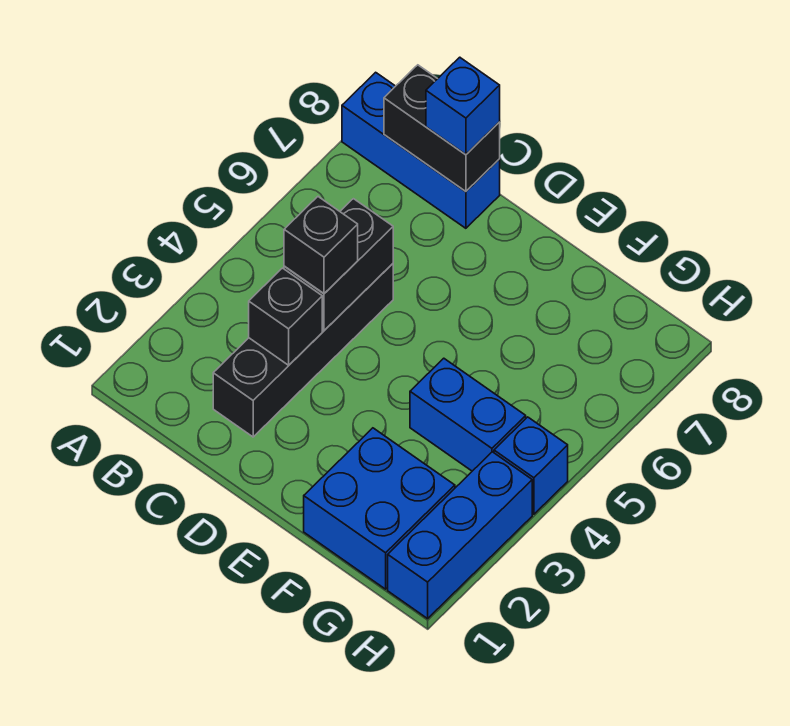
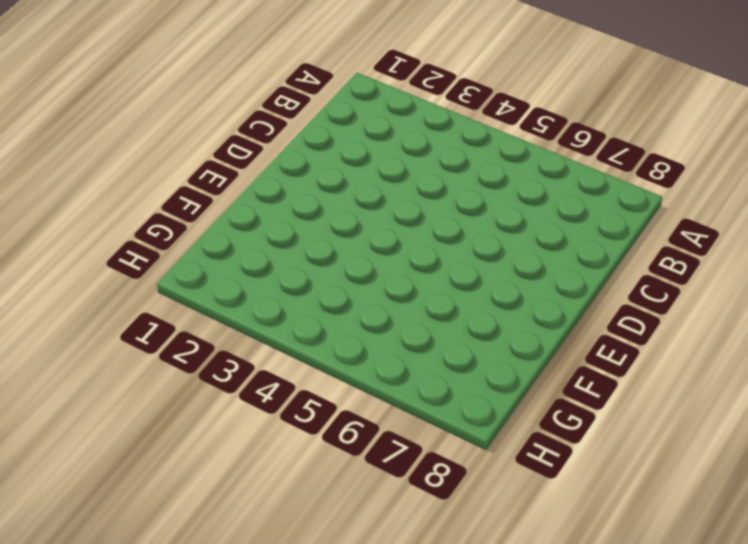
none -> blue 1x3 brick [342,72,500,228]
none -> black 1x4 brick [213,264,393,437]

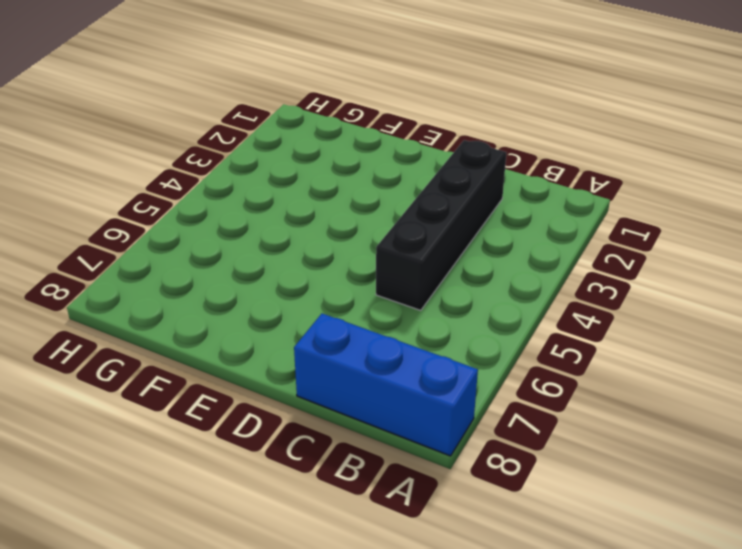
none -> blue 2x2 brick [304,428,455,589]
none -> blue 1x2 brick [410,358,526,471]

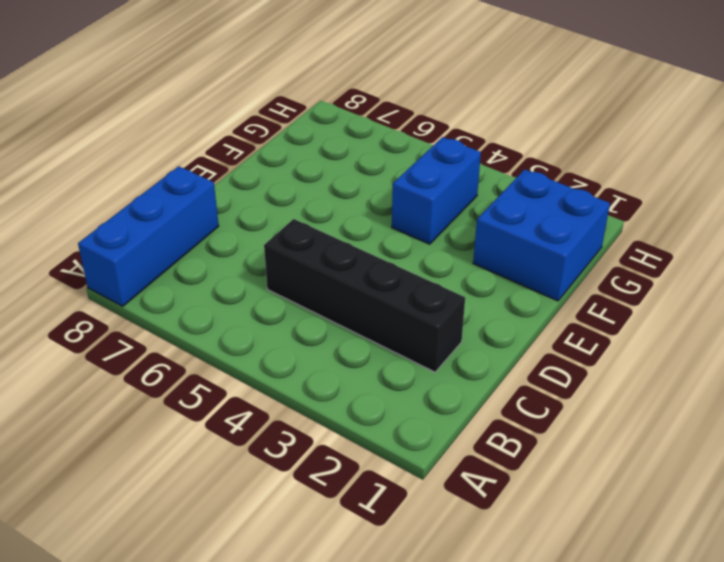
none -> blue 1x3 brick [388,452,532,619]
none -> blue 1x1 brick [494,417,568,514]

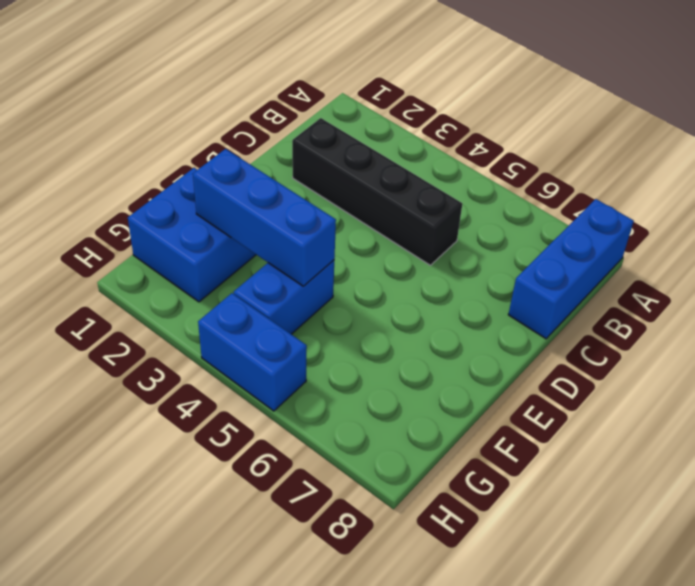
blue 1x3 brick [193,149,336,286] -> blue 1x3 brick moved to [388,452,532,619]
blue 1x2 brick [198,293,307,411] -> blue 1x1 brick [494,417,568,514]
none -> black 1x2 brick [384,65,500,192]
none -> black 1x1 brick [249,268,322,365]

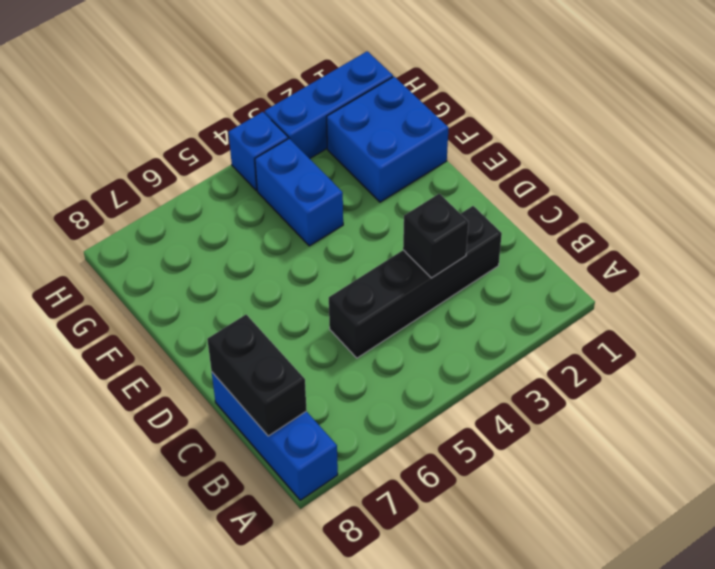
none -> black 1x2 brick [284,199,393,330]
none -> black 1x1 brick [284,197,358,294]

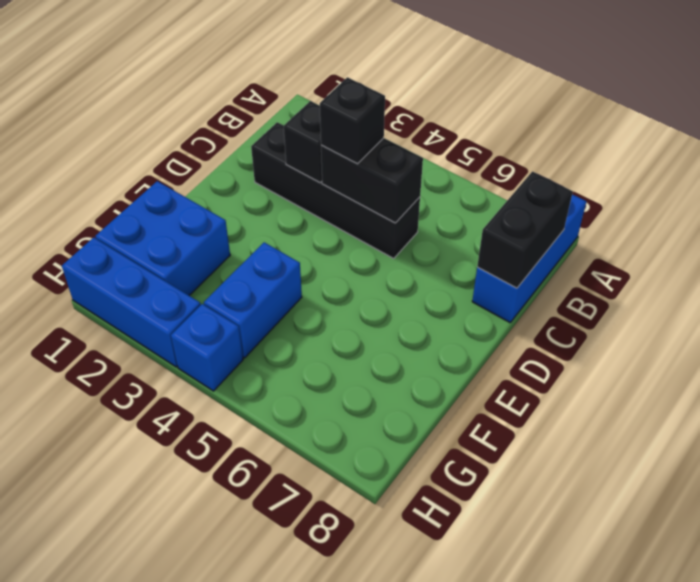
none -> blue 1x1 brick [426,57,500,154]

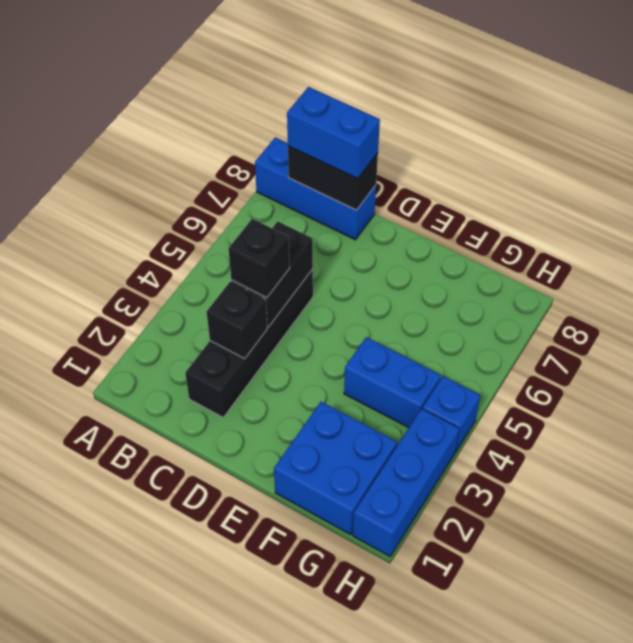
blue 1x2 brick [287,87,380,179] -> blue 1x1 brick [426,57,500,154]

